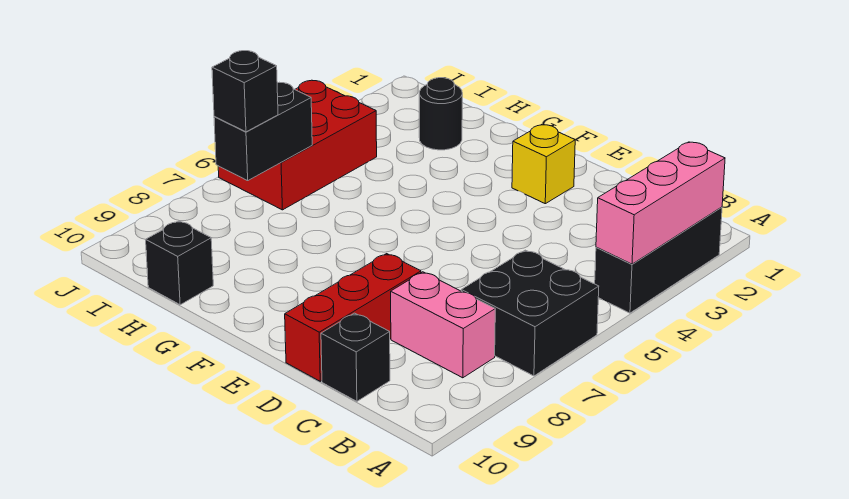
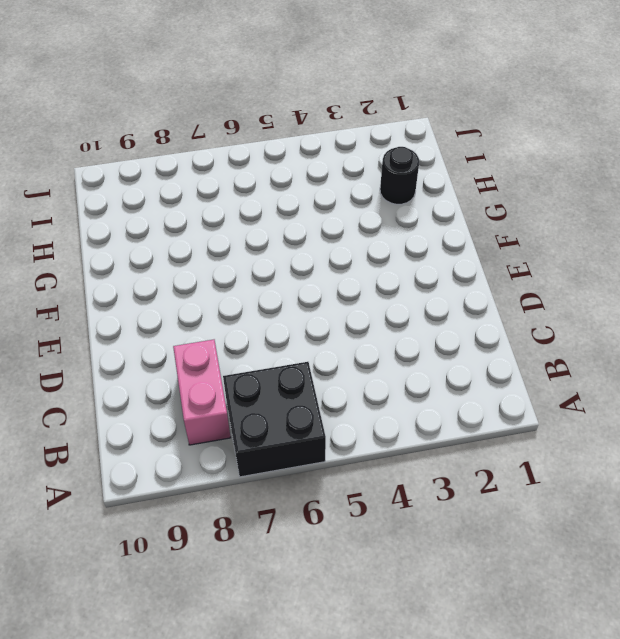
none -> black 1x3 brick [595,207,722,313]
none -> black 1x1 brick [321,313,390,401]
none -> red 1x3 brick [285,254,421,381]

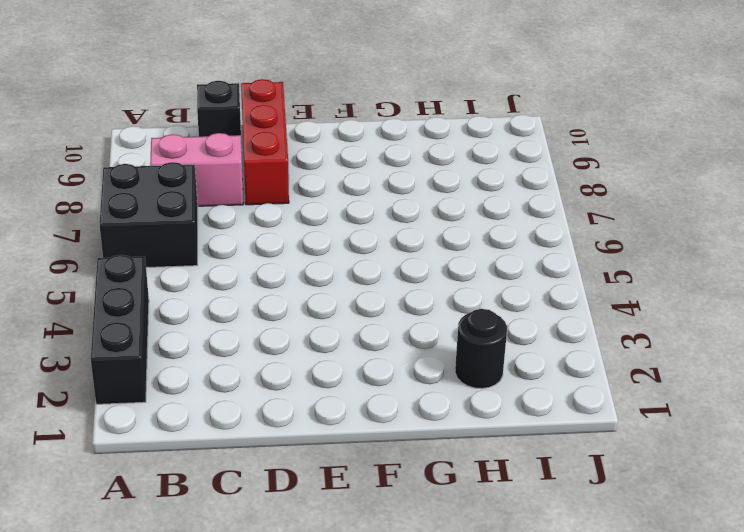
none -> yellow 1x1 brick [512,125,575,204]
none -> black 1x1 brick [146,221,213,305]
none -> red 2x3 brick [218,80,377,210]

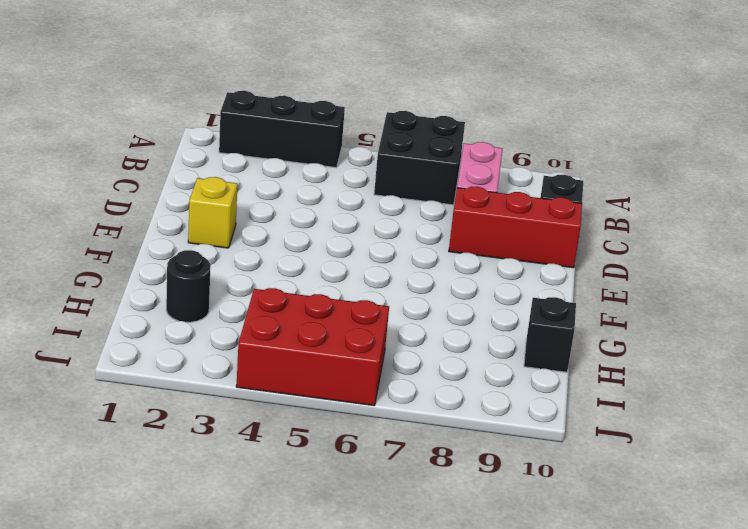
none -> pink 1x3 brick [596,142,725,264]
none -> black 1x2 brick [214,82,312,181]
none -> black 1x1 brick [212,51,278,132]

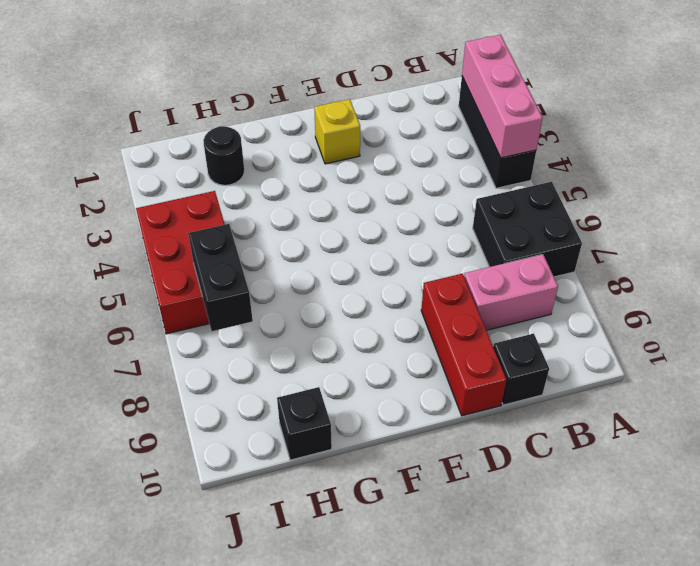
none -> black 1x1 brick [212,51,278,132]

